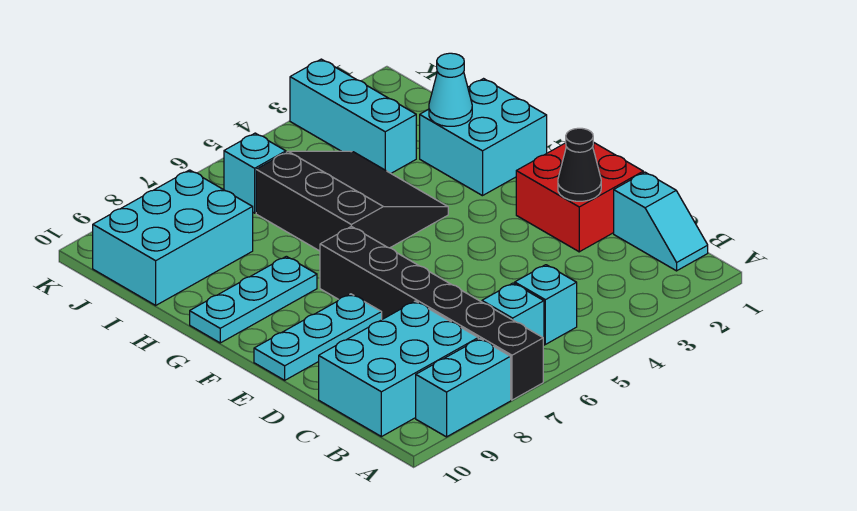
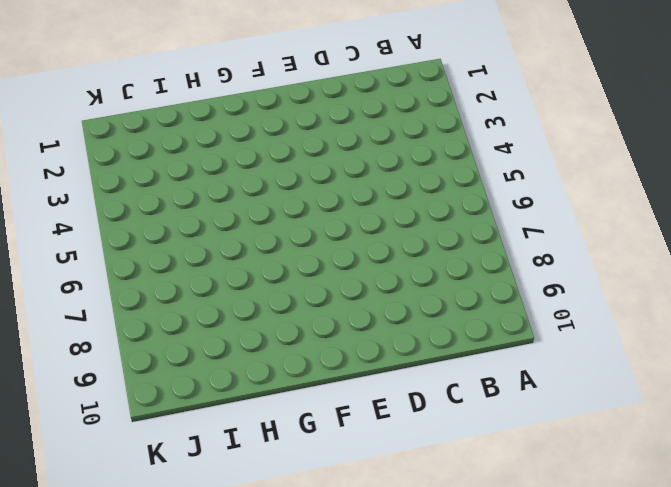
none -> black 1x6 brick [320,226,543,400]
none -> cyan 1x2 brick [416,339,511,437]
none -> cyan 1x2 slope [614,172,708,271]

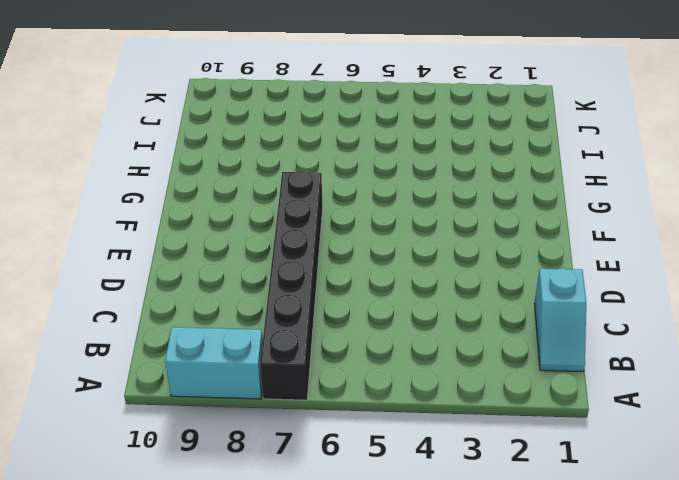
none -> cyan 1x1 brick [515,265,577,344]
none -> cyan 1x1 brick [482,283,544,346]
none -> cyan 2x3 brick [319,301,478,437]

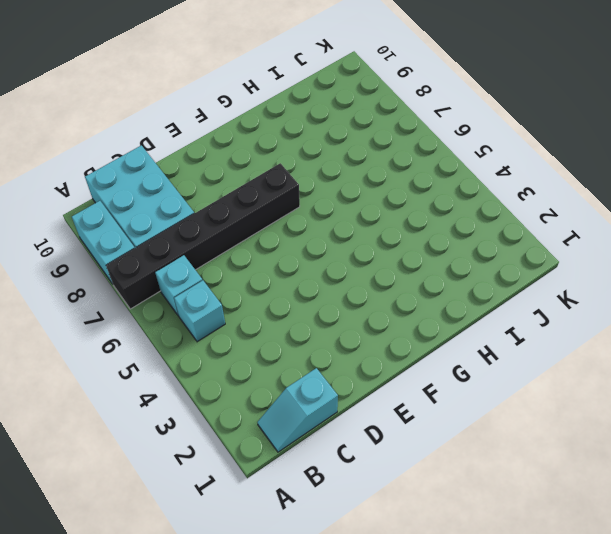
none -> red 2x2 brick [516,142,643,252]
none -> cyan 1x3 plate [254,294,382,380]
none -> cyan 2x2 brick [420,79,547,196]

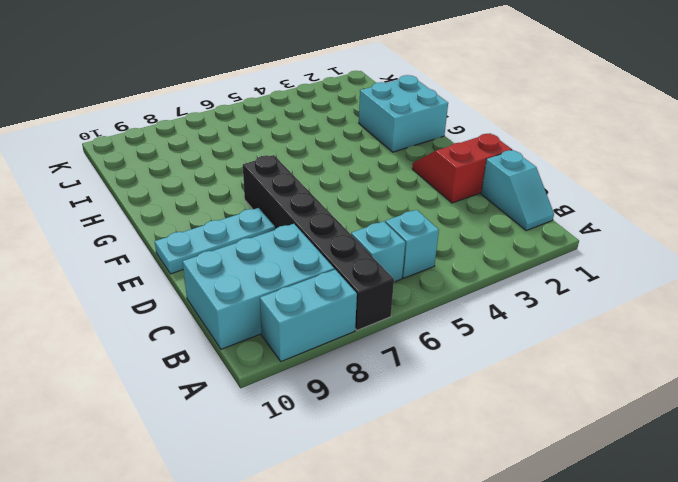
red 2x2 slope [412,133,512,203] -> red 2x2 brick [516,142,643,252]
none -> black 3x3 slope [256,151,448,251]
none -> cyan 1x3 plate [190,256,317,343]
none -> cyan 1x3 brick [290,59,416,173]

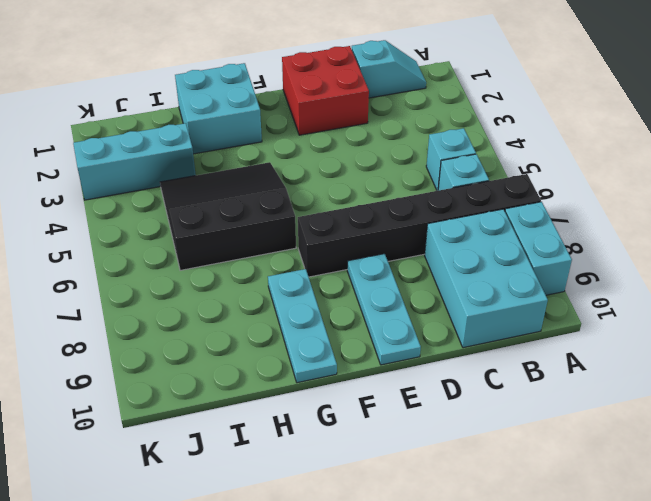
none -> cyan 2x3 brick [93,170,253,305]
none -> cyan 1x1 brick [224,133,286,213]
none -> black 1x1 cone [558,128,601,201]

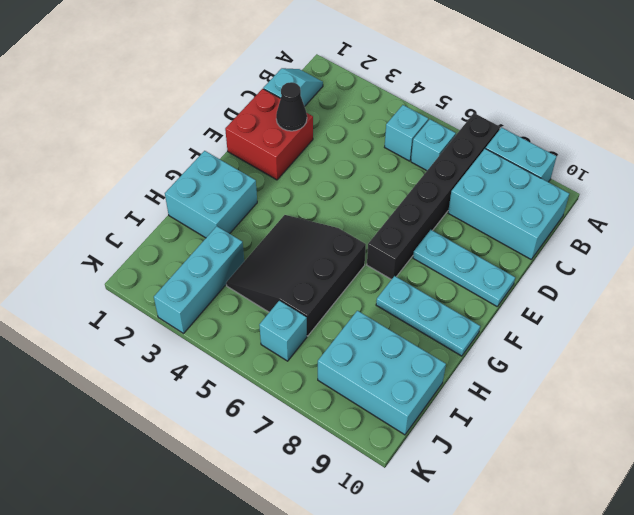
none -> cyan 1x1 cone [429,53,472,126]

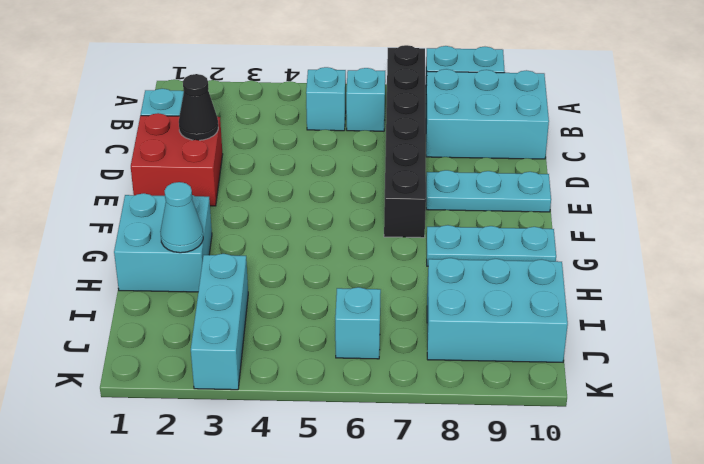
none -> black 3x3 slope [256,151,448,251]

